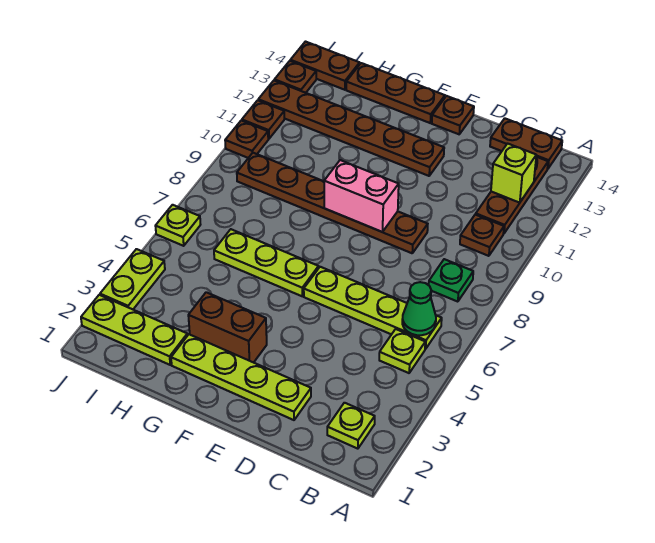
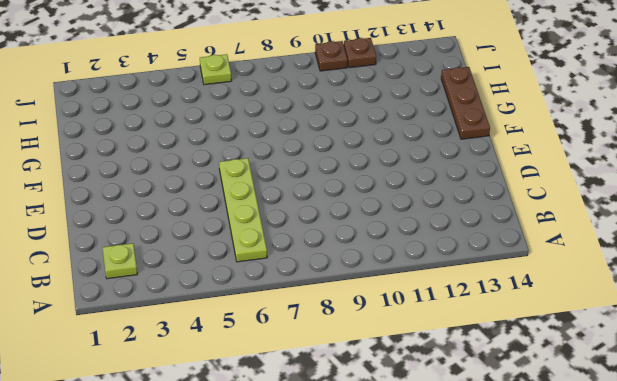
none -> lime 1x1 plate [379,329,425,373]
none -> green 1x1 plate [429,259,473,302]
none -> brown 1x1 plate [460,214,504,256]

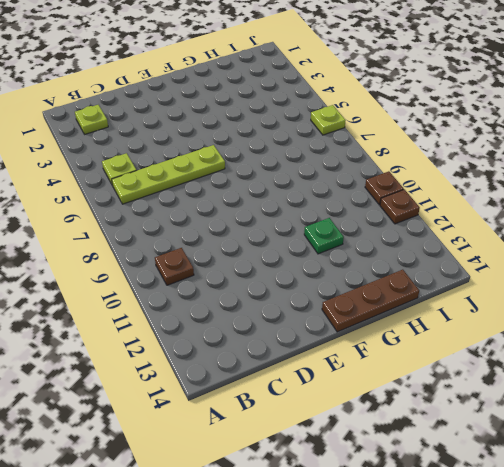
green 1x1 plate [304,218,344,254] -> green 1x1 plate moved to [429,259,473,302]
none -> brown 1x3 plate [476,157,548,234]
none -> brown 1x2 plate [490,118,562,169]
none -> lime 1x4 plate [171,334,311,420]

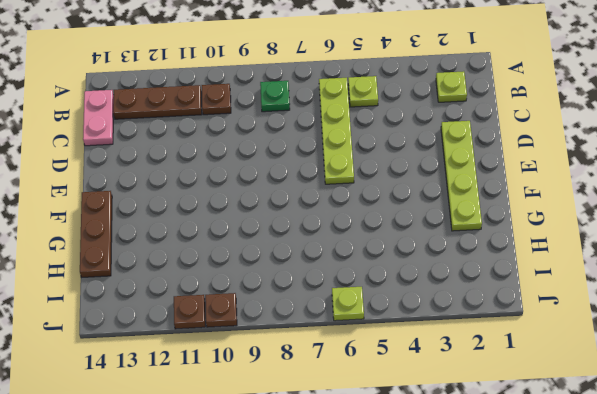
pink 1x2 plate [83,90,114,146] -> brown 1x2 plate [490,118,562,169]
none -> brown 1x6 plate [237,153,428,253]
none -> brown 1x6 plate [258,80,444,176]
none -> brown 1x1 plate [432,96,474,134]

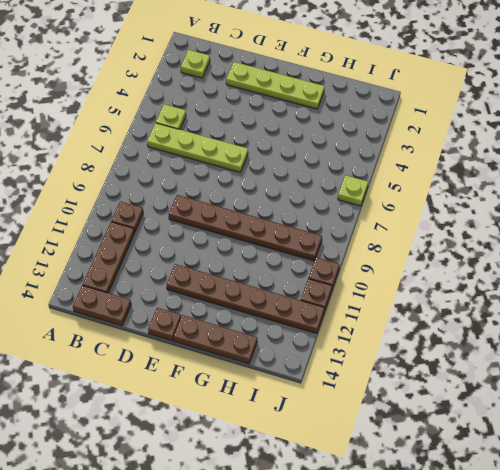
none -> green 1x1 plate [429,259,473,302]
none -> brown 1x2 brick [188,292,267,363]
none -> lime 1x3 plate [214,229,319,296]

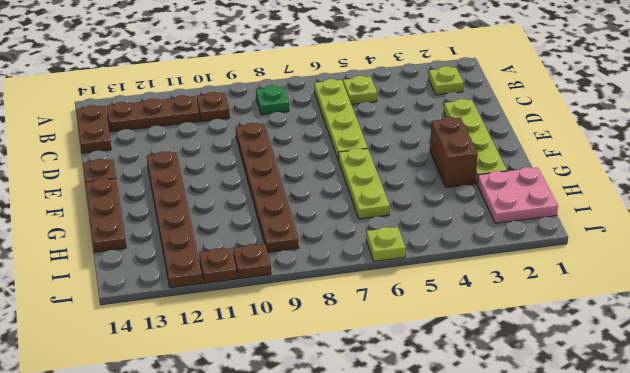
pink 2x2 plate [477,167,558,223] -> lime 1x3 plate [81,295,187,365]
none -> brown 1x2 plate [290,42,360,90]
none -> lime 1x2 plate [100,249,165,309]
none -> brown 1x1 plate [274,61,316,93]

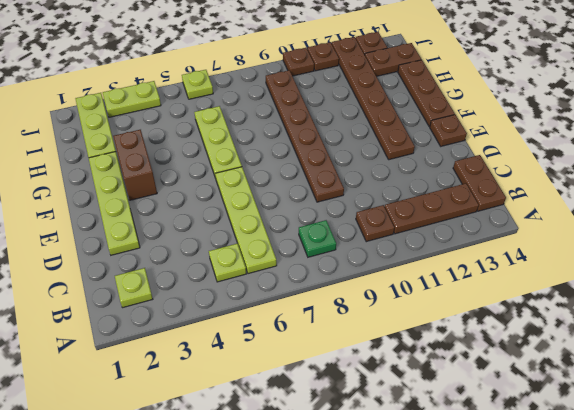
brown 1x2 plate [365,43,421,76] -> brown 1x2 plate turned to [290,42,360,90]
none -> green 1x1 cone [402,282,436,335]
none -> lime 1x1 brick [491,144,536,203]
none -> pink 1x2 brick [324,160,399,232]

